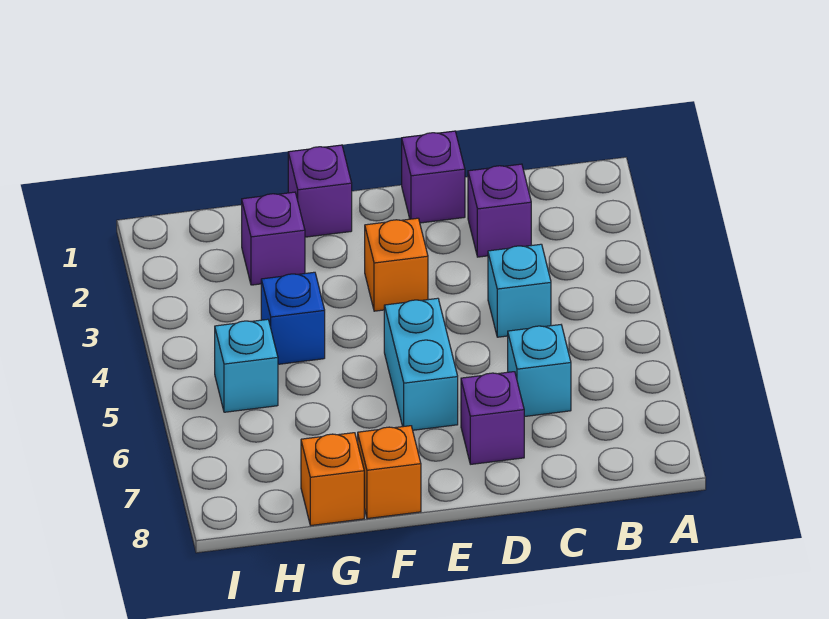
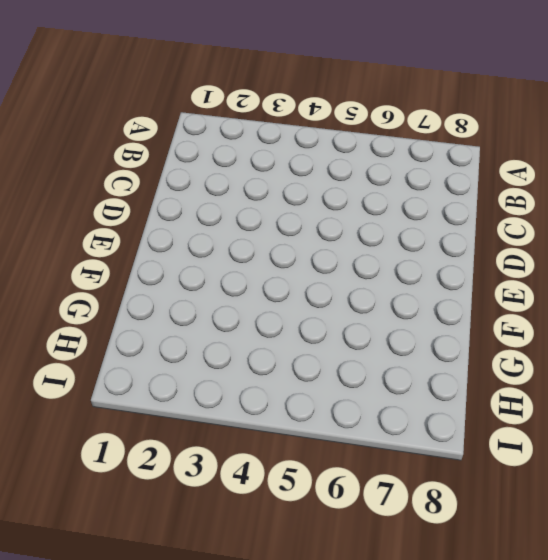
none -> purple 1x1 brick [468,164,531,257]
none -> cyan 1x1 brick [488,244,551,337]
none -> cyan 1x1 brick [508,325,571,417]

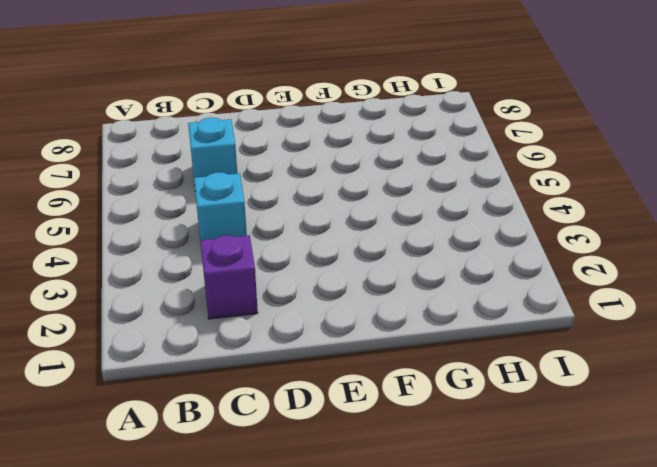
none -> purple 1x1 brick [402,131,465,223]
none -> purple 1x1 brick [461,372,524,464]
none -> orange 1x1 brick [365,218,428,311]

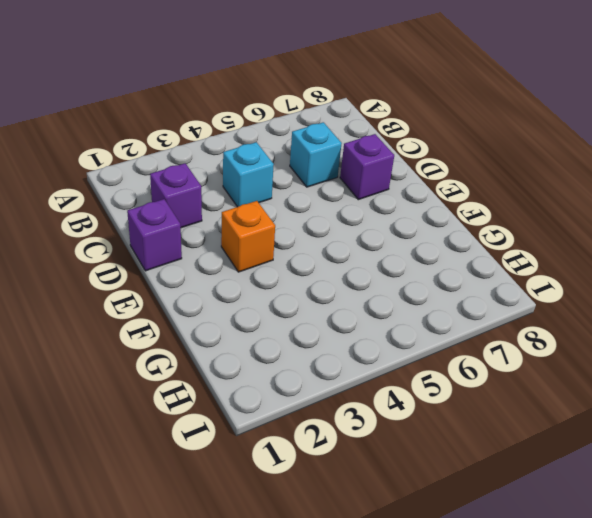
none -> cyan 1x2 brick [384,298,458,430]
none -> purple 1x1 brick [288,145,352,237]
none -> orange 1x1 brick [358,426,421,519]

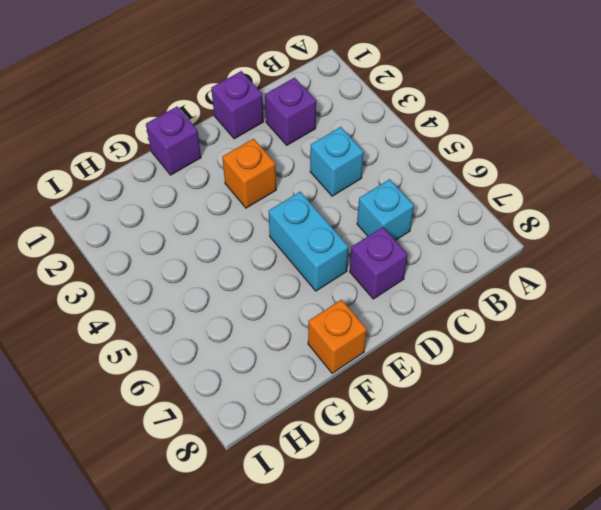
none -> purple 1x1 brick [242,192,305,285]
none -> blue 1x1 brick [261,272,325,364]
none -> orange 1x1 brick [301,433,364,525]

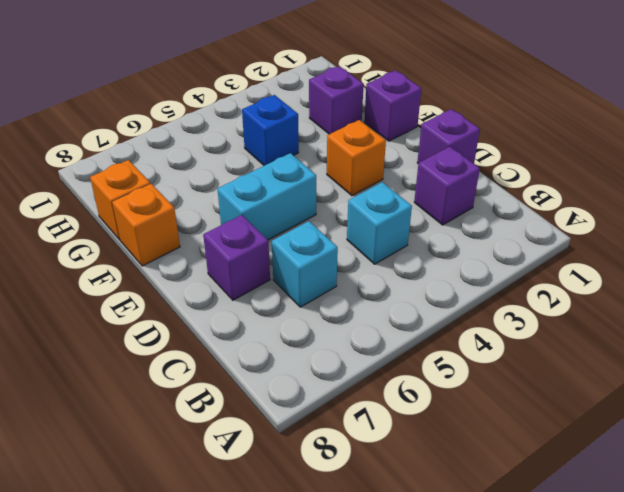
none -> cyan 1x1 brick [215,319,278,412]

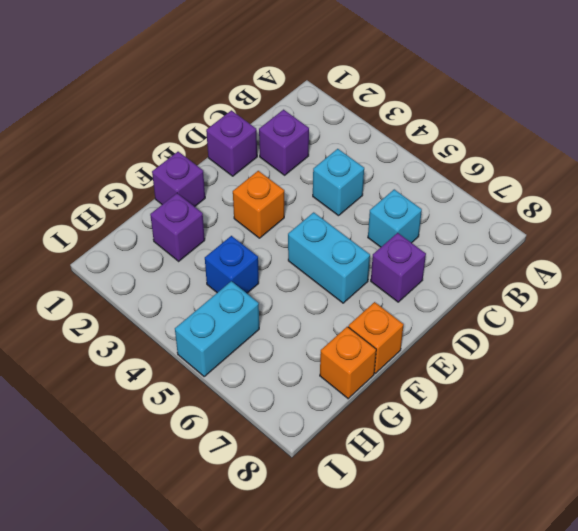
cyan 1x2 brick [175,281,259,376] -> cyan 1x1 brick [215,319,278,412]

